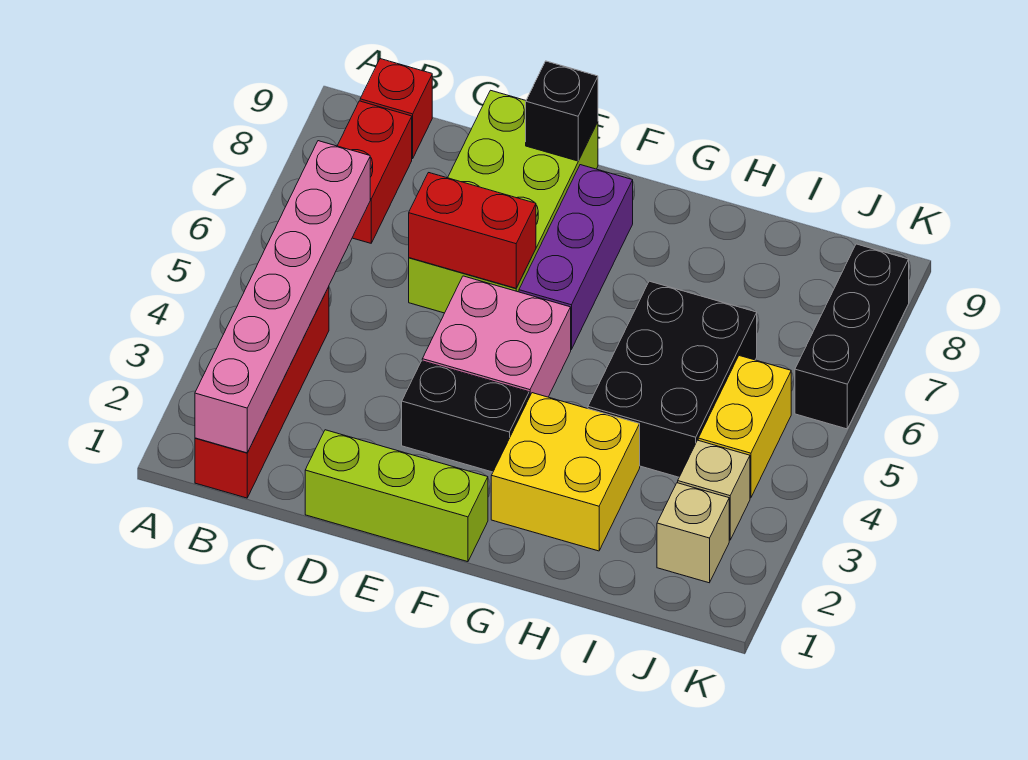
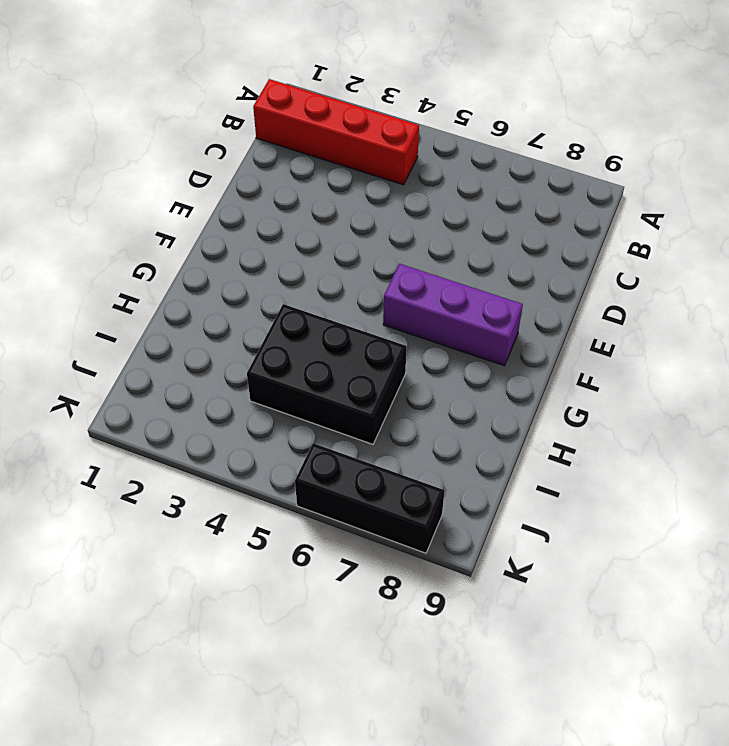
none -> red 1x2 brick [338,101,412,243]
none -> red 1x1 brick [360,59,432,159]
none -> lime 1x3 brick [305,430,488,562]

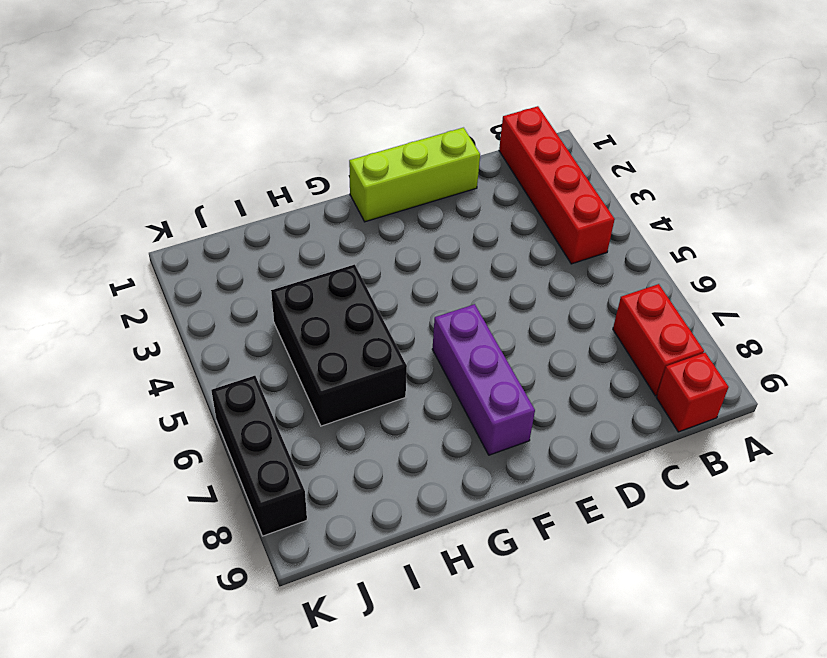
none -> lime 2x4 brick [409,90,598,313]
none -> black 1x2 brick [402,361,529,472]
none -> pink 2x2 brick [422,276,571,397]

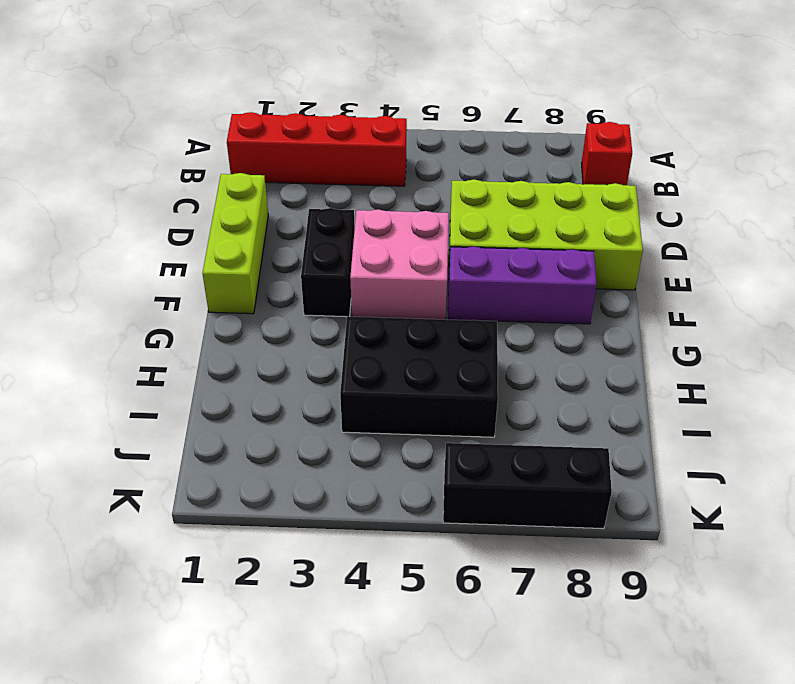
none -> red 1x2 brick [338,101,412,243]
none -> yellow 2x2 brick [491,393,640,551]
none -> tan 1x1 brick [657,483,729,583]

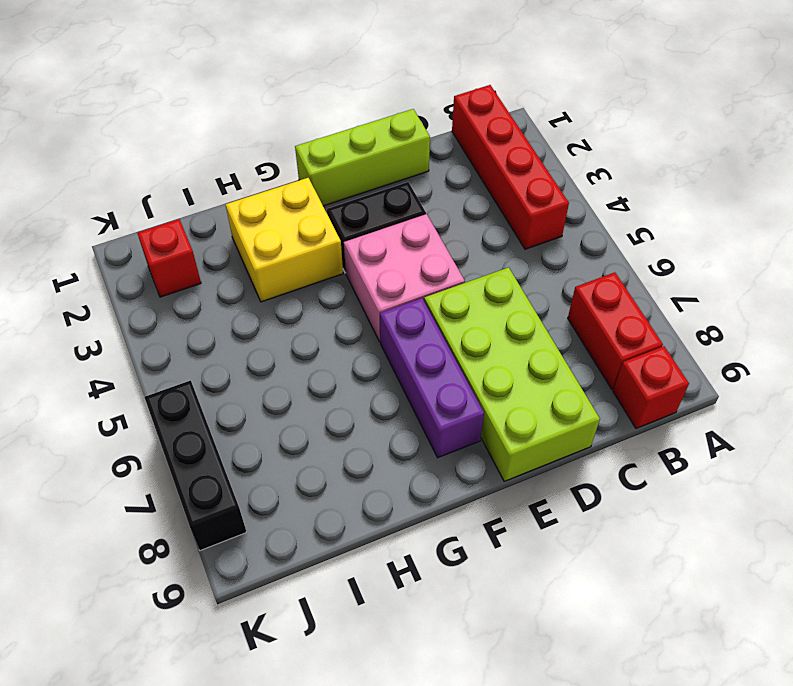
red 1x1 brick [137,219,201,297] -> tan 1x1 brick [657,483,729,583]
none -> black 2x3 brick [588,281,757,477]
none -> tan 1x1 brick [678,440,750,540]
none -> yellow 1x2 brick [698,356,791,498]

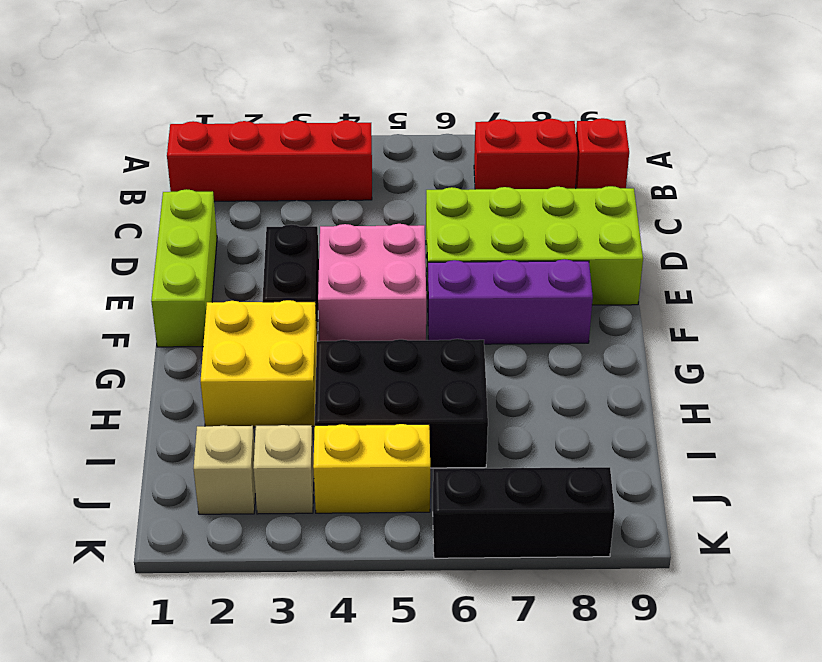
none -> pink 1x6 brick [195,141,370,453]
none -> red 1x2 brick [409,173,536,288]
none -> black 1x1 brick [526,61,598,161]

